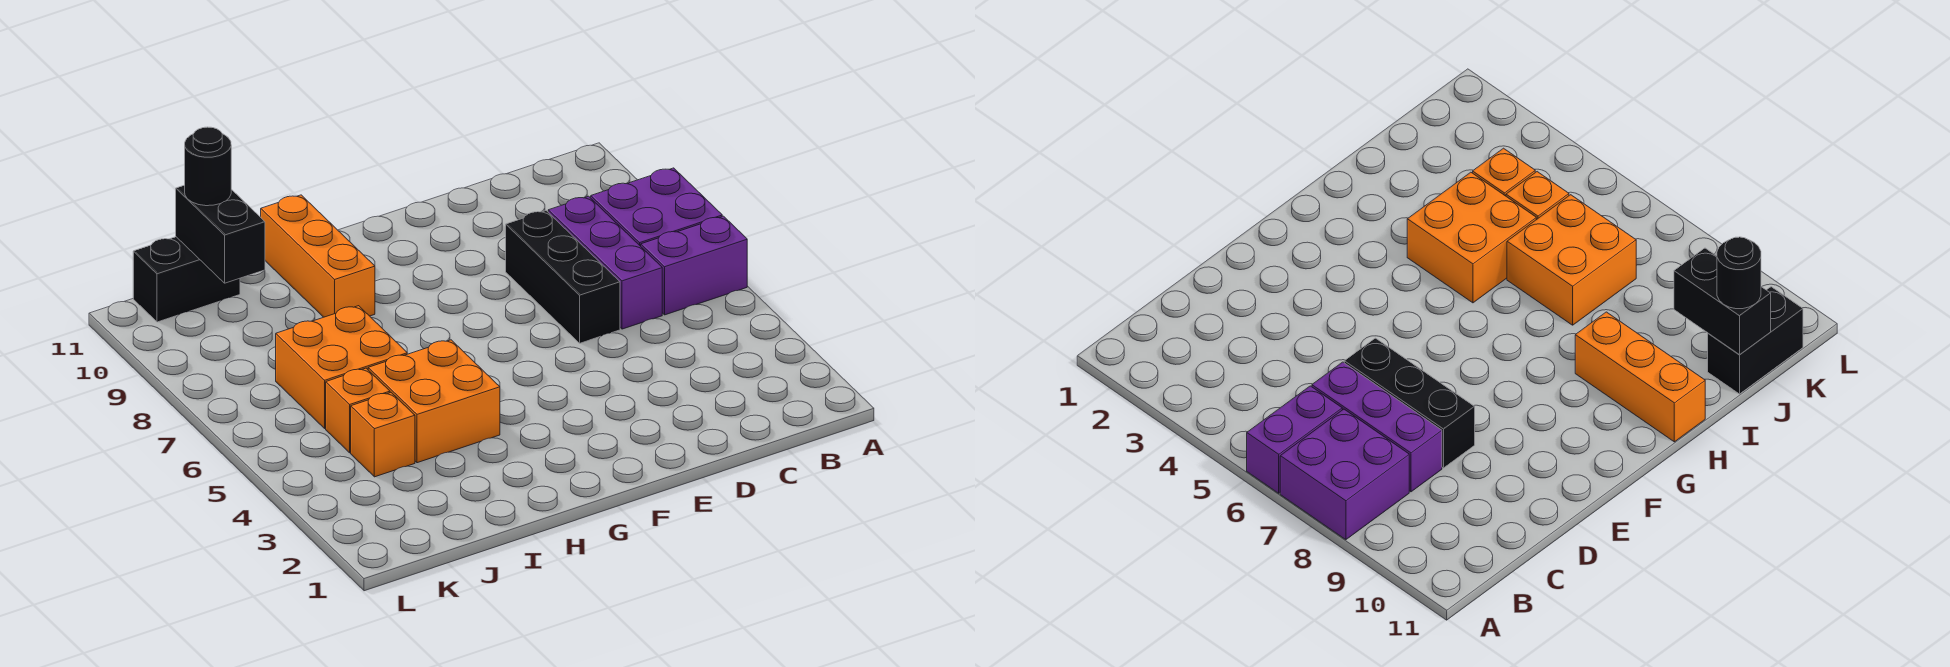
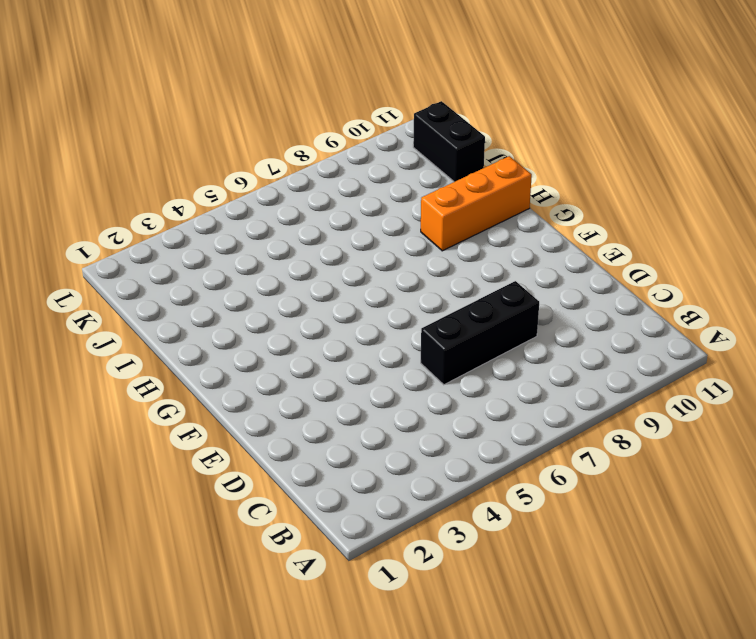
none -> purple 1x2 brick [641,216,747,315]
none -> purple 2x2 brick [591,168,722,246]
none -> purple 1x3 brick [548,196,662,329]

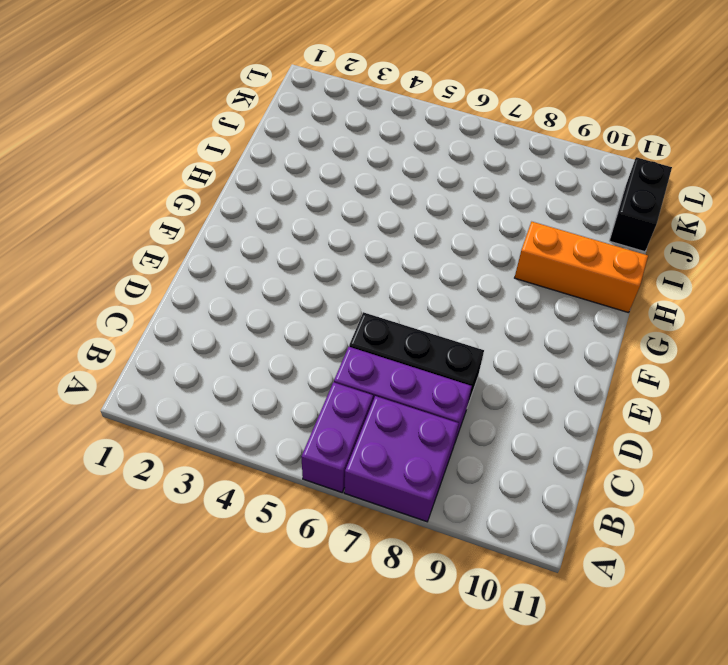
none -> orange 2x2 brick [368,340,500,463]
none -> orange 2x2 brick [276,306,407,428]
none -> orange 1x1 brick [351,393,415,477]

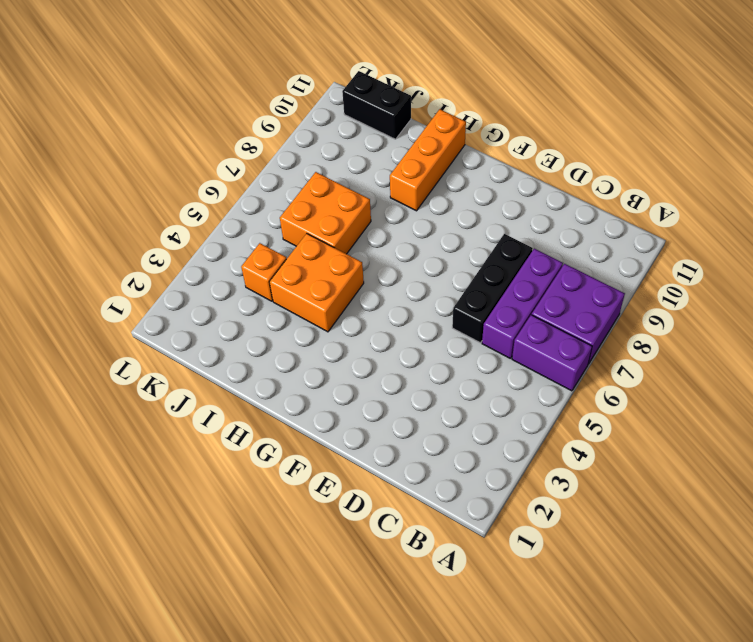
none -> orange 1x1 brick [326,368,390,453]
none -> black 1x2 brick [176,185,265,283]
none -> black 1x1 round brick [185,127,231,206]

